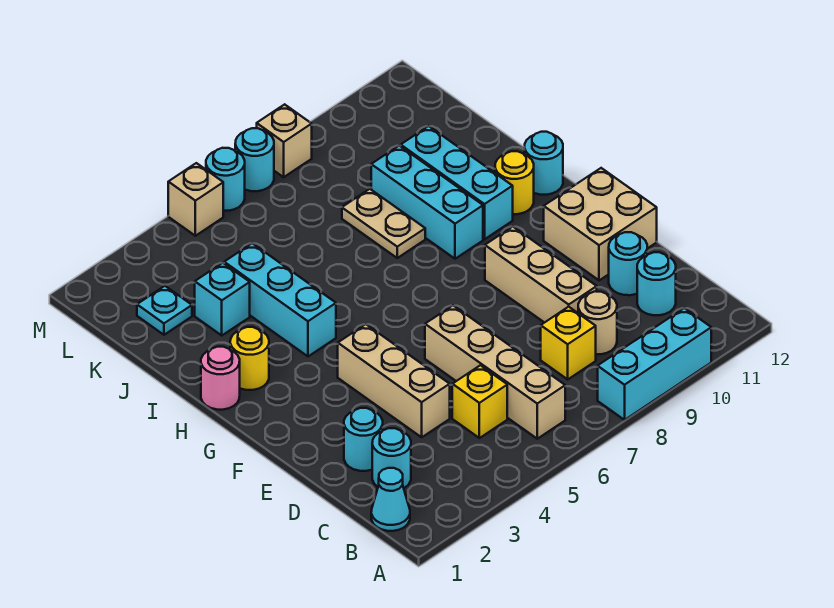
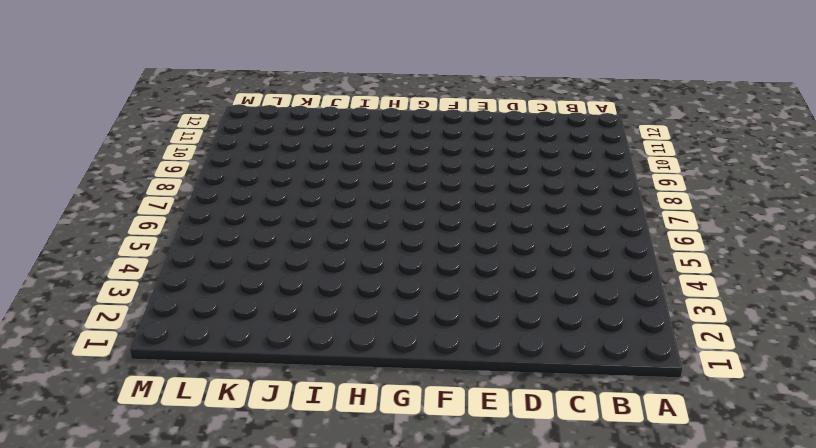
none -> cyan 1x3 brick [598,308,711,420]
none -> cyan 1x1 cone [371,468,410,531]
none -> tan 1x4 brick [425,306,565,439]

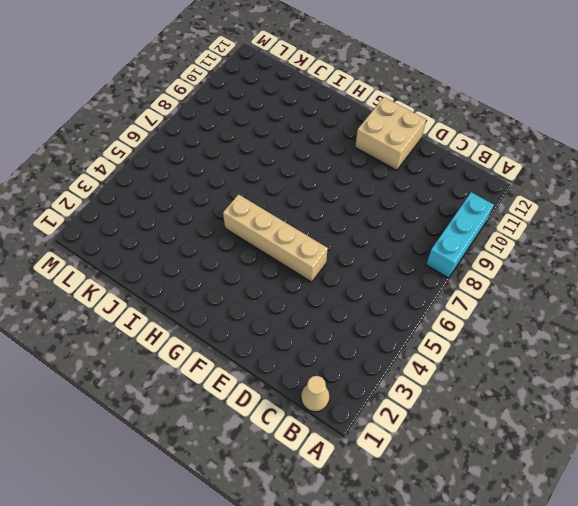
tan 1x1 cone [301,376,330,412] -> cyan 1x1 cone [371,468,410,531]
tan 1x4 brick [223,194,328,282] -> tan 1x4 brick moved to [425,306,565,439]
none -> cyan 1x1 round brick [372,428,411,488]
none -> yellow 1x1 brick [452,365,507,438]
none -> yellow 1x1 brick [541,307,596,379]

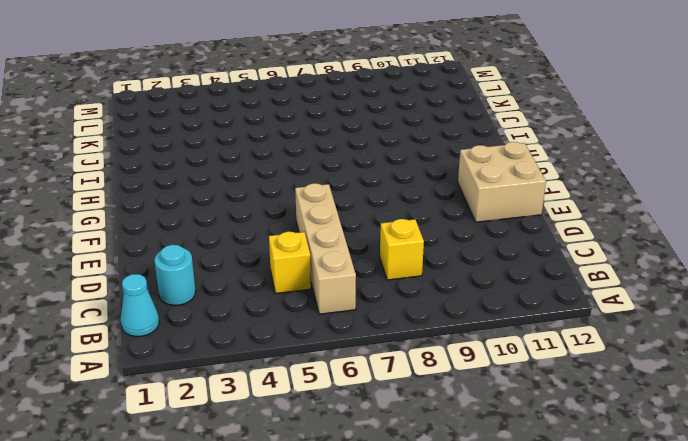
none -> cyan 1x3 brick [598,308,711,420]
none -> tan 1x1 round brick [578,291,617,354]
none -> cyan 1x1 round brick [637,252,676,315]

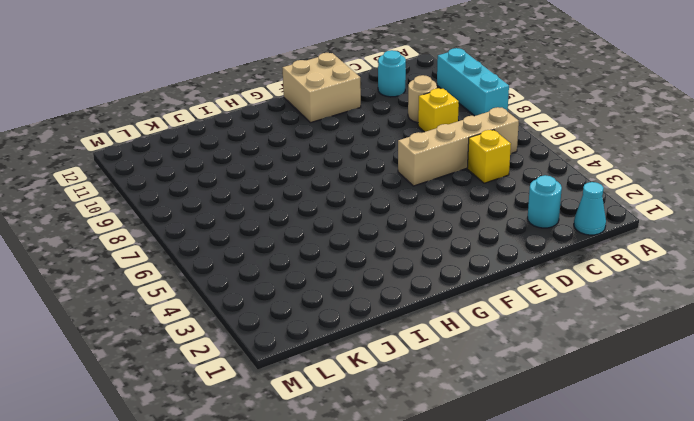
none -> cyan 1x1 round brick [344,408,383,471]
none -> tan 1x3 brick [338,324,450,437]
none -> tan 1x3 brick [485,227,597,323]

